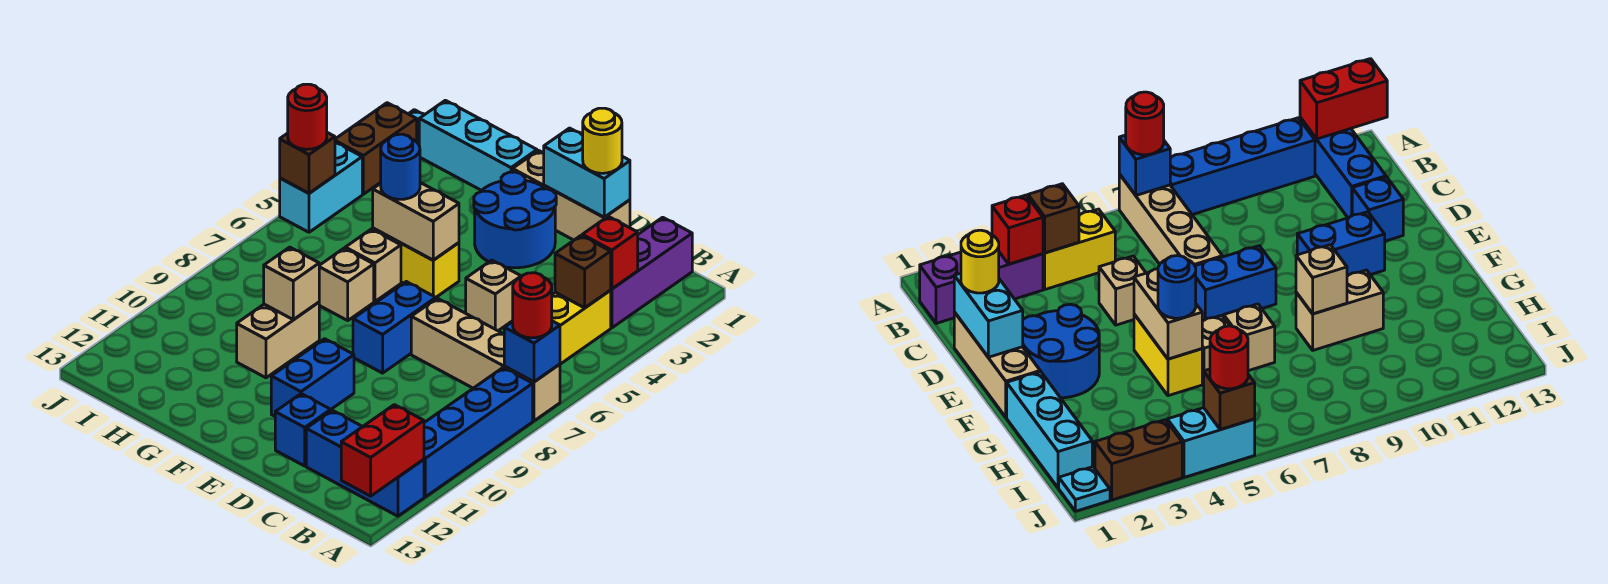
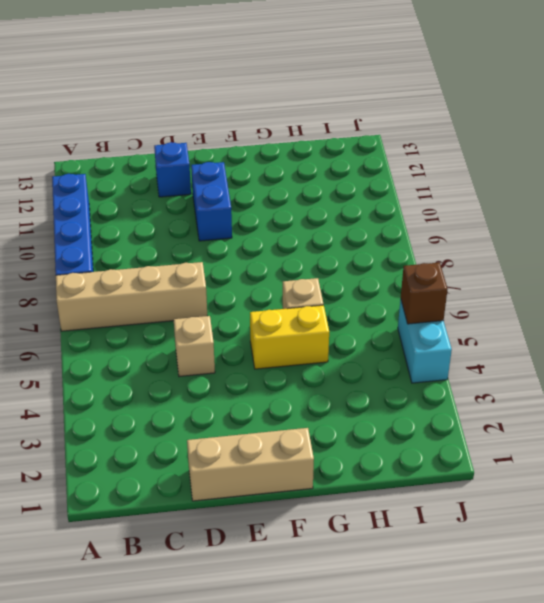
none -> blue 1x3 brick [306,410,424,516]
none -> purple 1x3 brick [610,217,692,328]
none -> yellow 1x2 brick [552,291,611,364]
none -> blue 2x2 round brick [474,172,556,268]

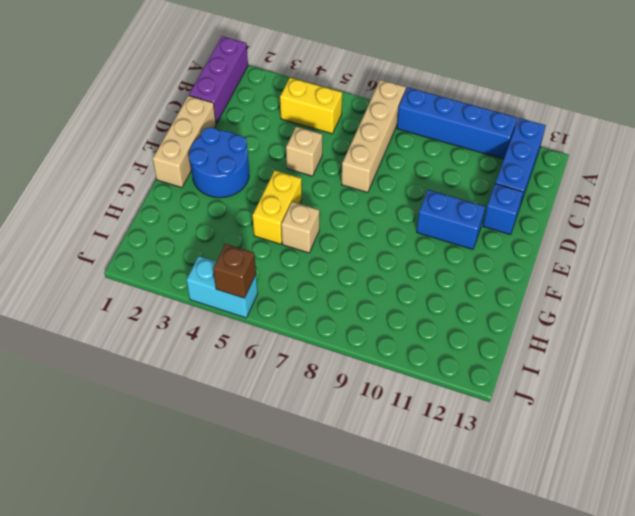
purple 1x3 brick [189,36,248,124] -> purple 1x3 brick turned to [610,217,692,328]
none -> blue 1x2 brick [353,282,436,373]
none -> cyan 1x3 brick [419,100,537,191]
none -> tan 1x1 brick [319,248,374,320]
none -> tan 1x2 brick [237,302,319,378]

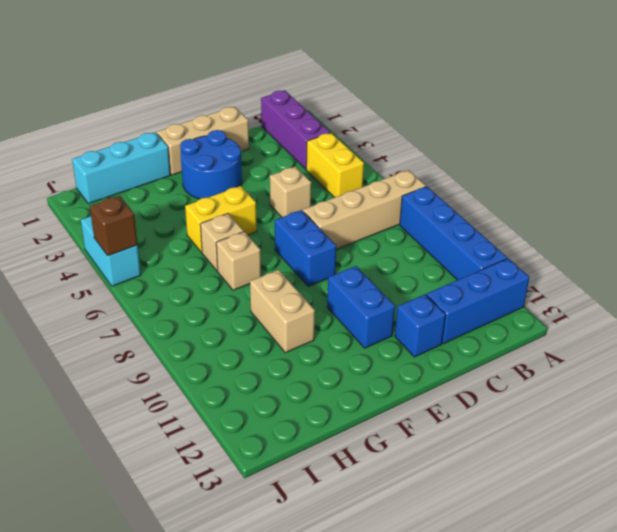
none -> cyan 1x1 plate [1059,467,1110,511]
none -> brown 1x2 brick [335,103,417,194]
none -> blue 1x1 brick [504,321,560,382]
none -> red 1x2 brick [341,405,424,496]

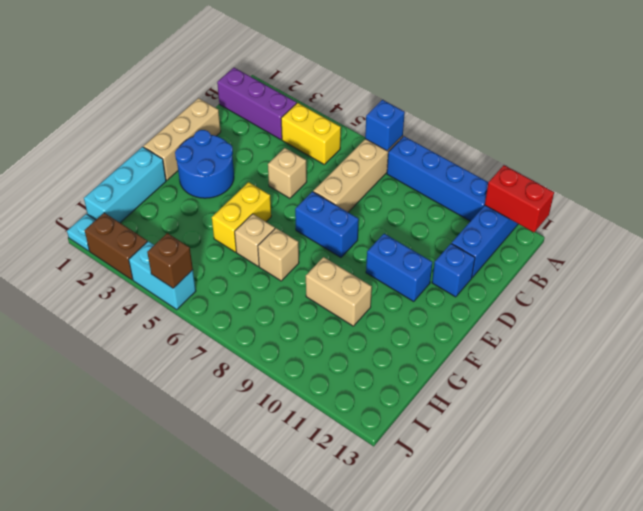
none -> red 1x1 brick [582,216,638,289]
none -> brown 1x1 brick [555,236,611,308]
none -> cyan 1x2 brick [544,128,630,217]
none -> tan 1x2 brick [373,182,459,260]

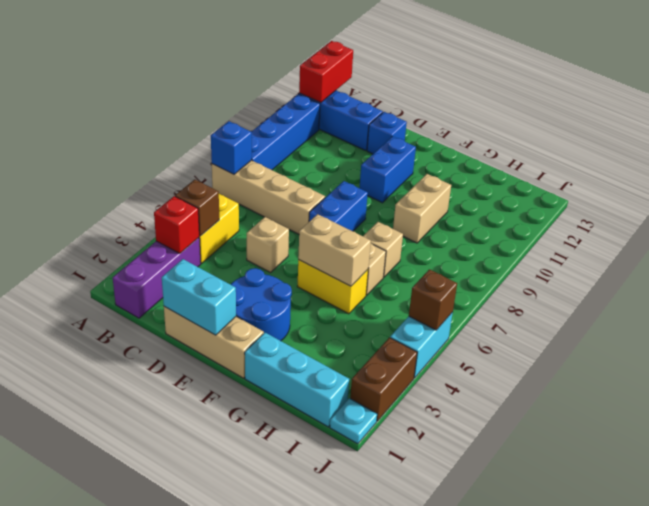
none -> tan 1x1 brick [264,247,319,319]
none -> red 1x1 round brick [513,273,552,338]
none -> yellow 1x1 round brick [583,108,622,173]
none -> blue 1x1 round brick [381,134,420,199]

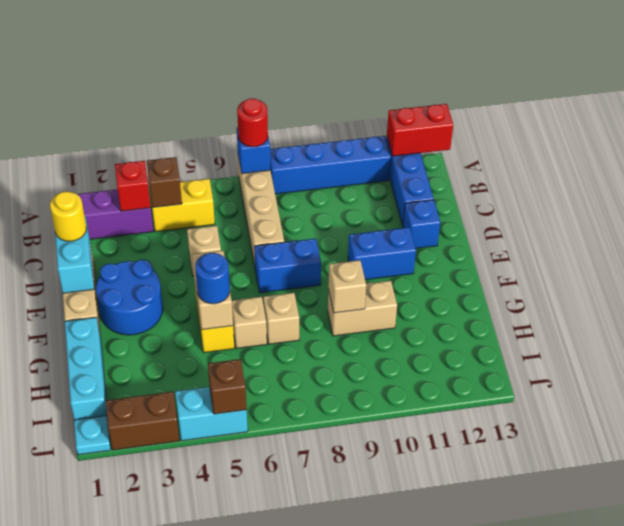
none -> red 1x1 round brick [288,84,327,149]

